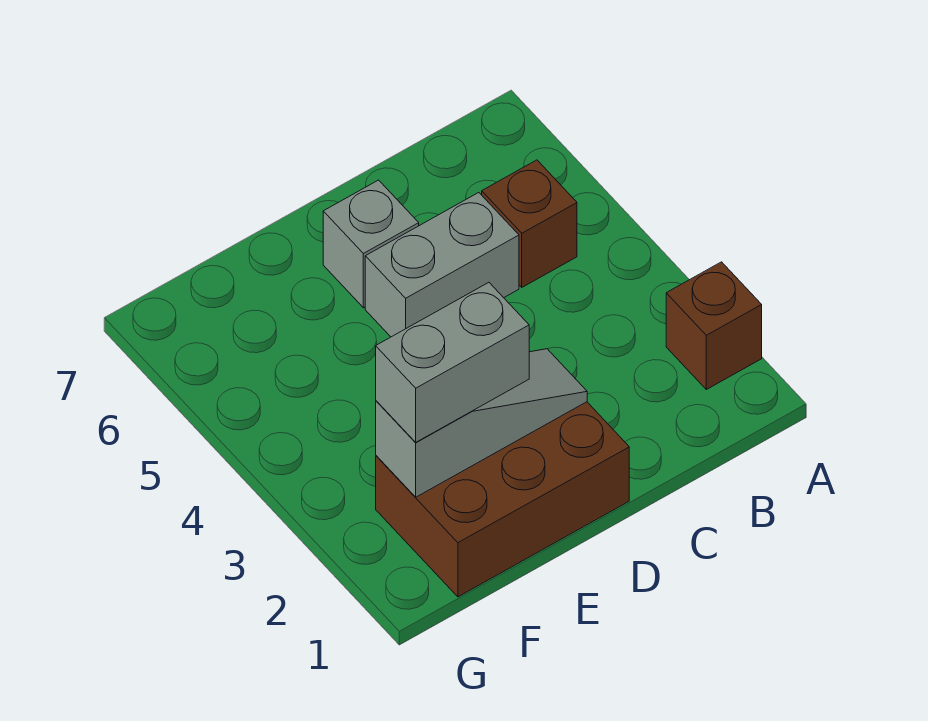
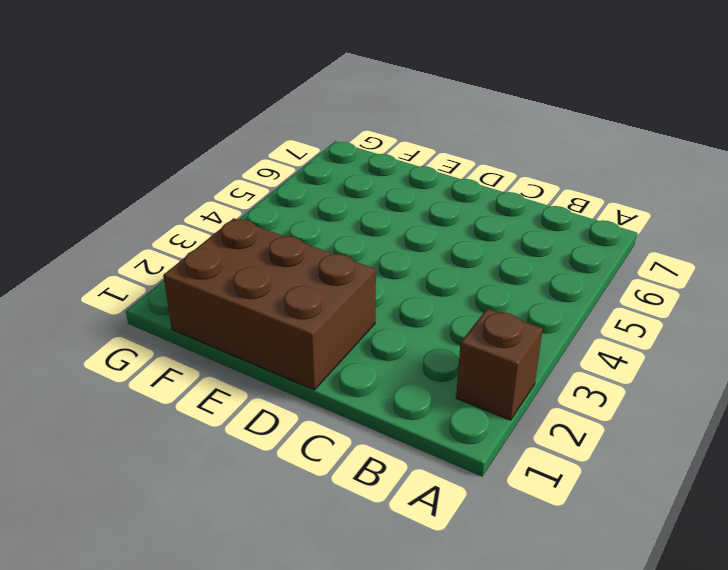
none -> brown 1x1 brick [482,160,577,287]
none -> grey 1x2 brick [365,193,519,337]

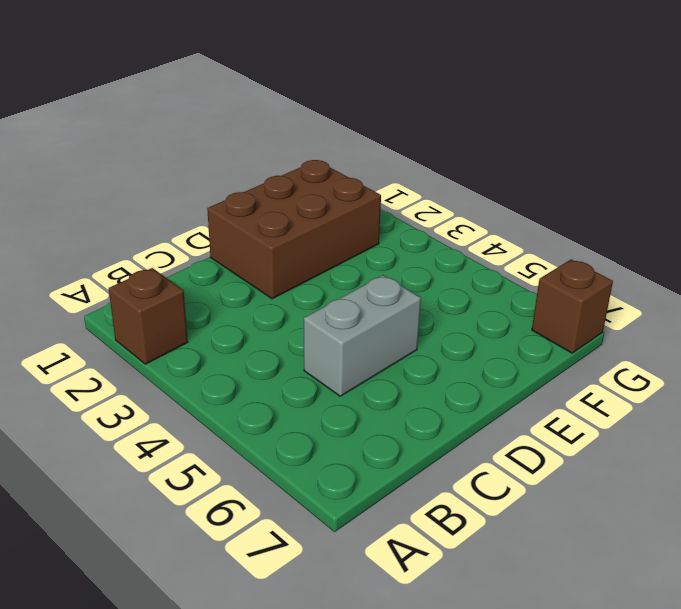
brown 1x1 brick [532,259,613,353] -> brown 1x1 brick moved to [482,160,577,287]
none -> grey 1x1 brick [323,180,419,308]
none -> grey 1x3 slope [376,349,587,497]

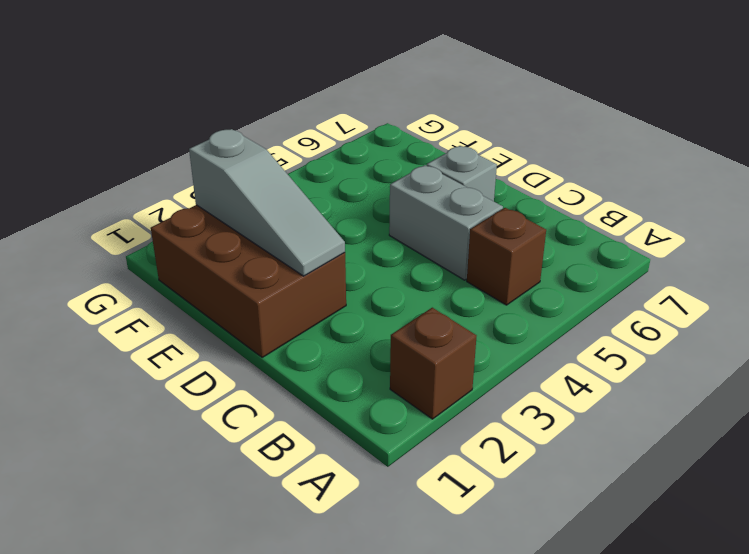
none -> grey 1x2 brick [376,283,529,442]

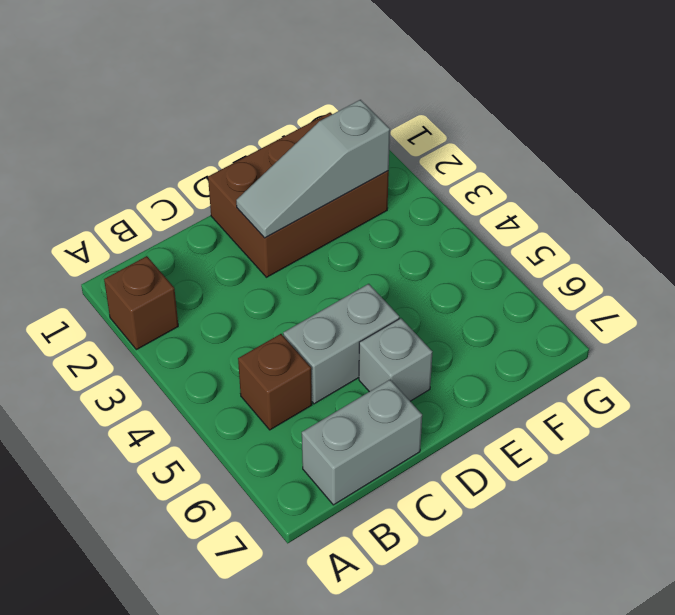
grey 1x2 brick [302,380,422,505] -> grey 1x2 brick moved to [376,283,529,442]

